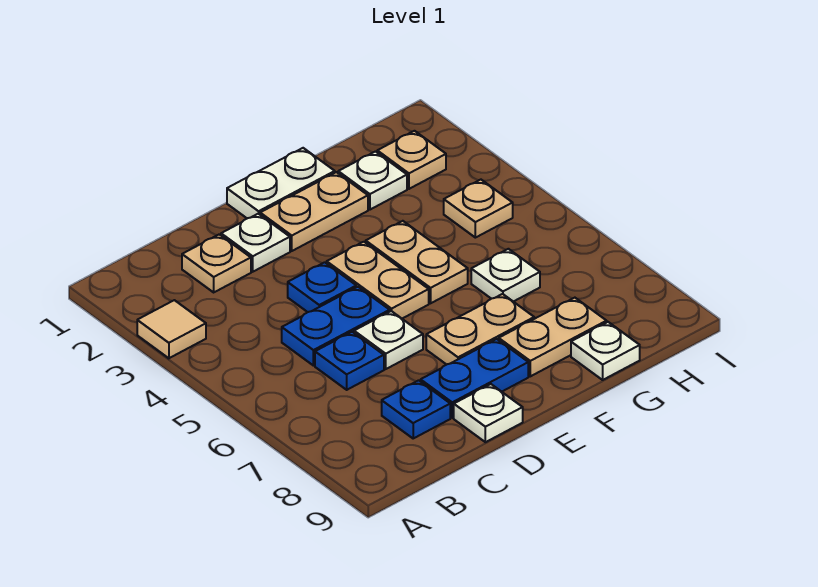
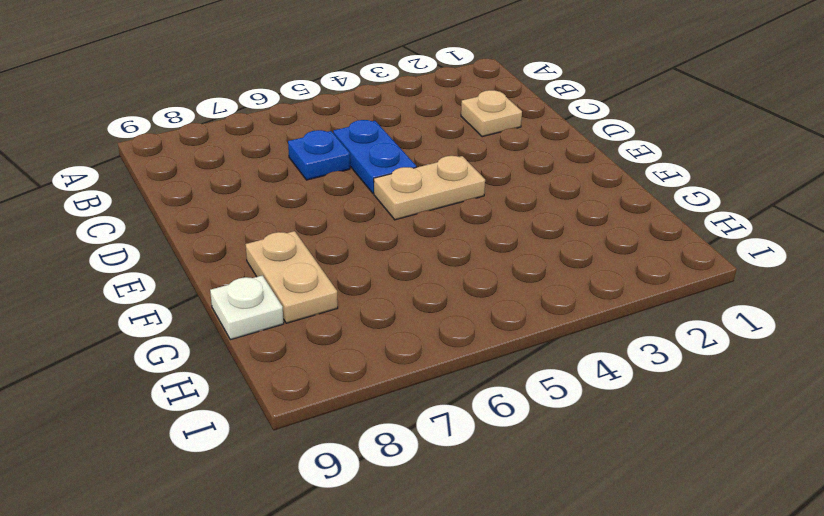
none -> tan 1x1 tile [137,300,206,358]
none -> blue 1x1 plate [382,380,450,438]
none -> white 1x1 plate [221,214,290,272]

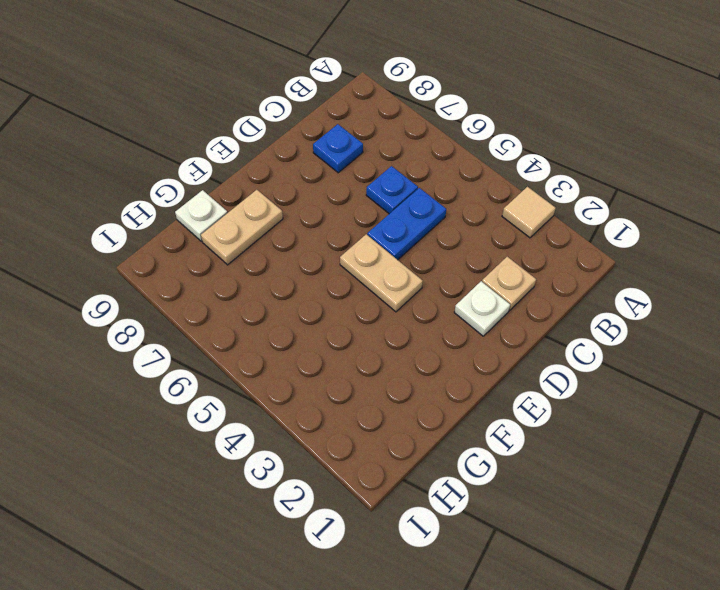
none -> blue 1x1 plate [288,262,356,312]
none -> white 1x1 plate [354,311,423,369]
none -> blue 1x2 plate [421,339,528,418]

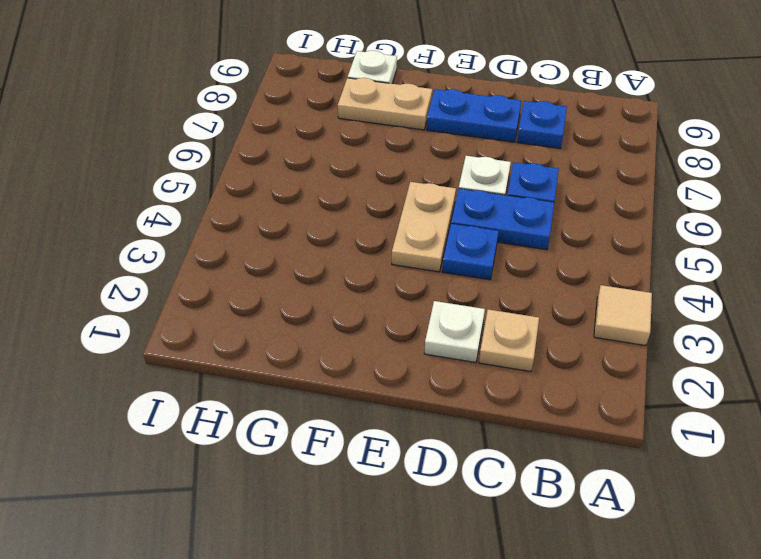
none -> white 1x1 plate [454,384,523,442]
none -> white 1x2 plate [227,148,335,218]
none -> tan 1x2 plate [260,172,368,251]

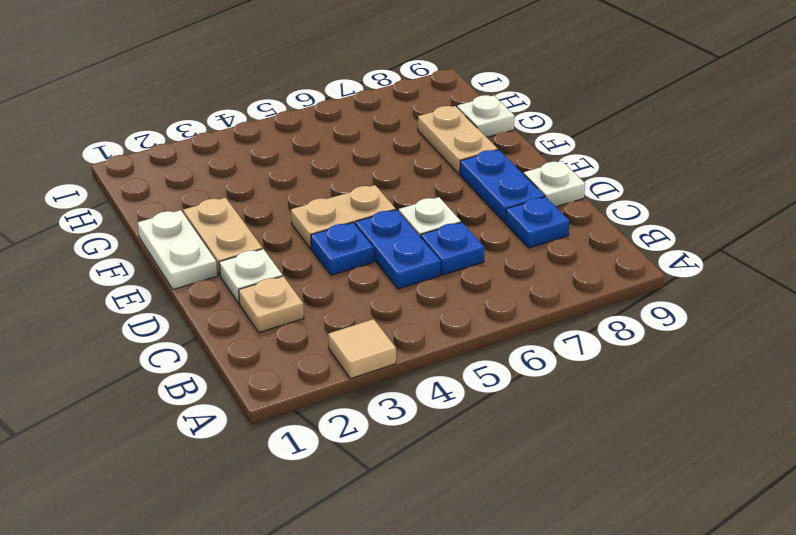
none -> tan 1x2 plate [426,294,534,365]
none -> tan 1x2 plate [366,221,468,303]
none -> white 1x1 plate [338,152,407,210]

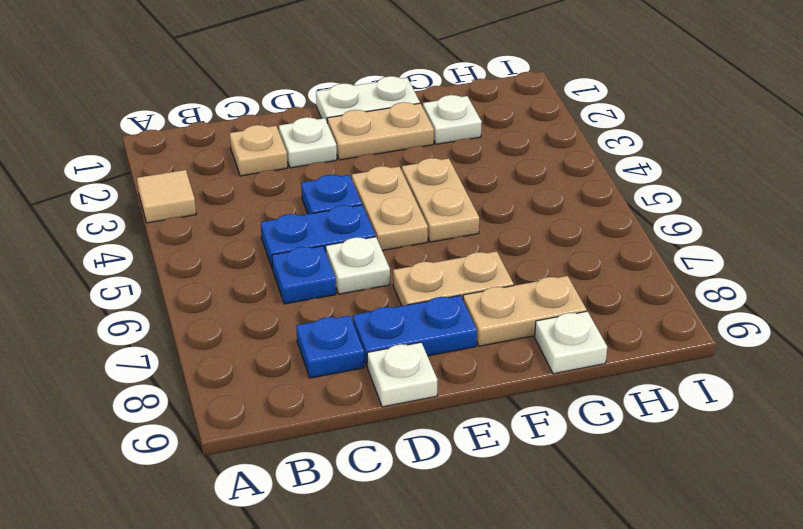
none -> white 1x1 plate [471,249,540,302]
none -> tan 1x1 plate [377,131,446,189]
none -> tan 1x1 plate [444,180,513,238]

